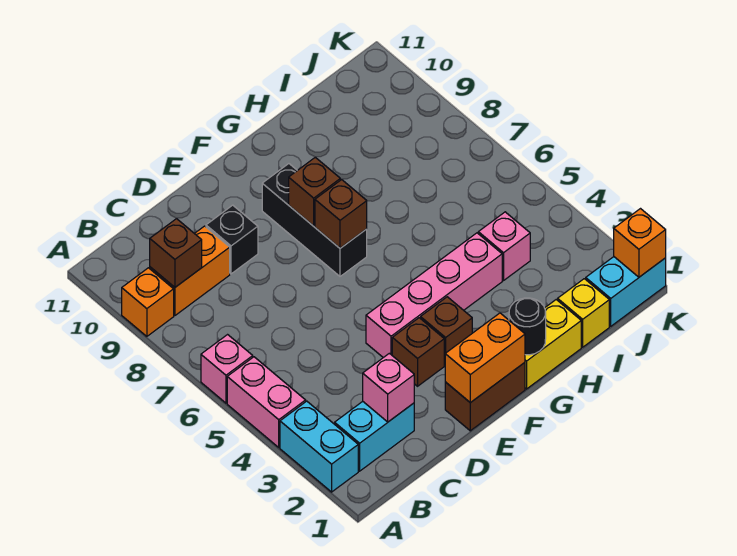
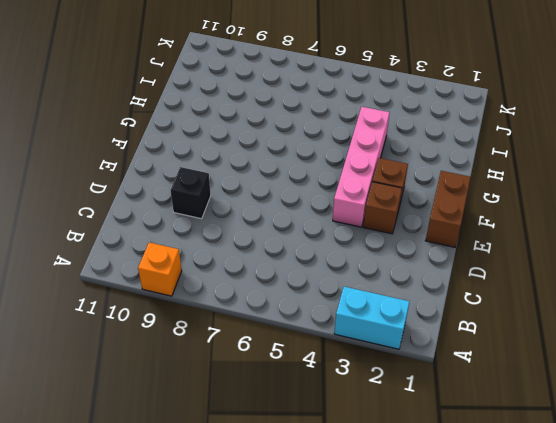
none -> pink 1x2 brick [227,357,306,447]
none -> pink 1x1 brick [201,335,253,403]
none -> cyan 1x2 brick [335,401,414,471]

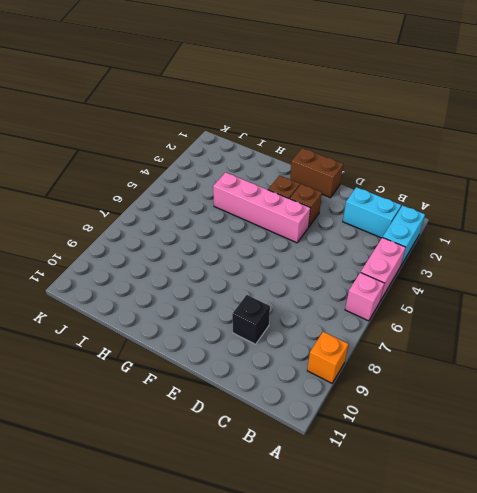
none -> orange 1x2 brick [150,226,230,316]
none -> black 1x3 brick [262,164,367,276]
none -> yellow 1x2 brick [525,300,581,389]

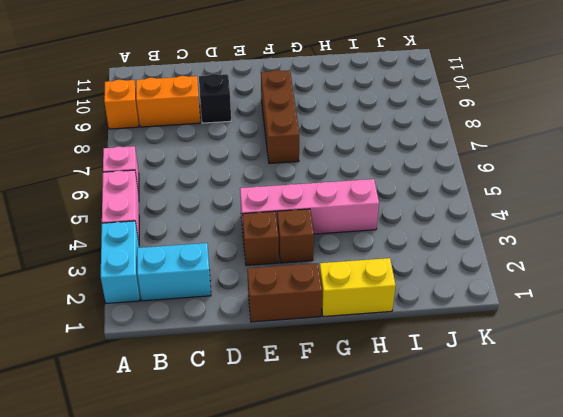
brown 1x3 brick [261,70,299,164] -> black 1x3 brick [262,164,367,276]
none -> yellow 1x1 brick [558,279,609,347]
none -> pink 1x1 brick [478,212,530,281]
none -> cyan 1x2 brick [586,257,666,326]

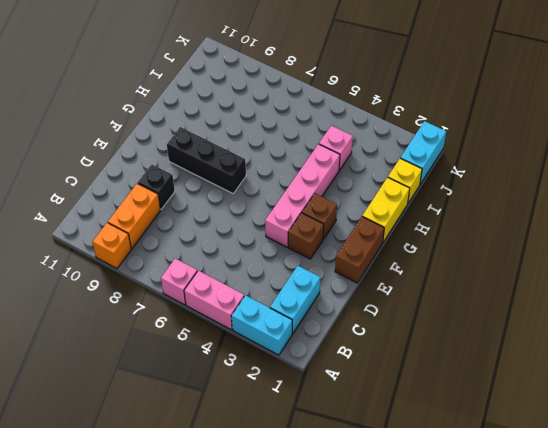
none -> brown 1x1 brick [150,219,202,287]
none -> pink 1x1 brick [363,353,414,422]
none -> orange 1x2 brick [445,313,525,403]

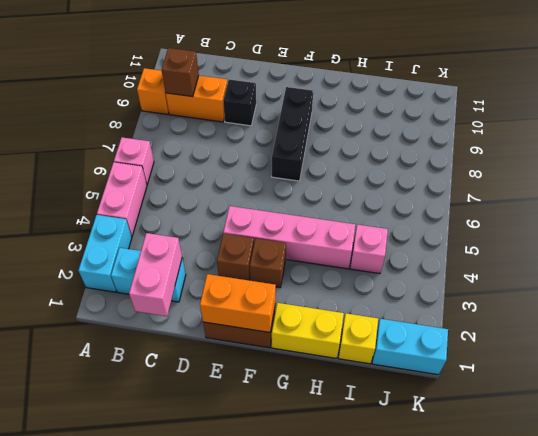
pink 1x2 brick [129,233,182,316] -> pink 1x1 brick [363,353,414,422]
none -> brown 1x1 brick [315,180,367,248]
none -> brown 1x1 brick [289,157,340,226]
none -> black 1x1 round brick [509,298,546,355]

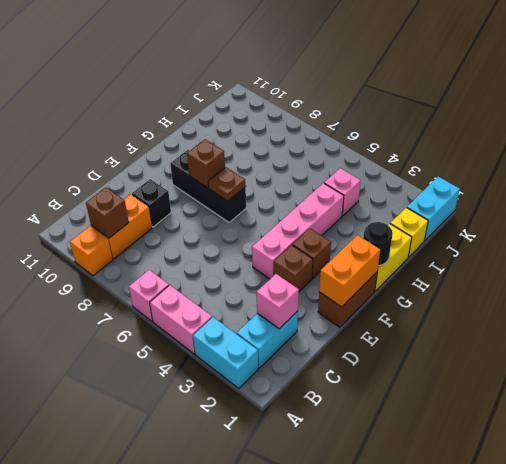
brown 1x1 plate [208,167,246,201] -> brown 1x1 brick [315,180,367,248]
none -> orange 1x1 brick [614,209,666,277]

